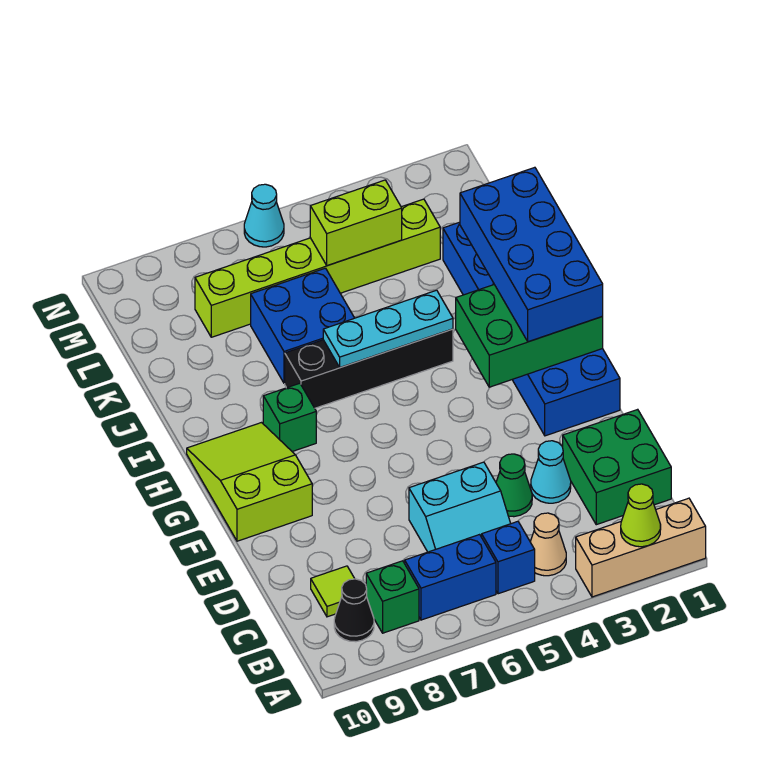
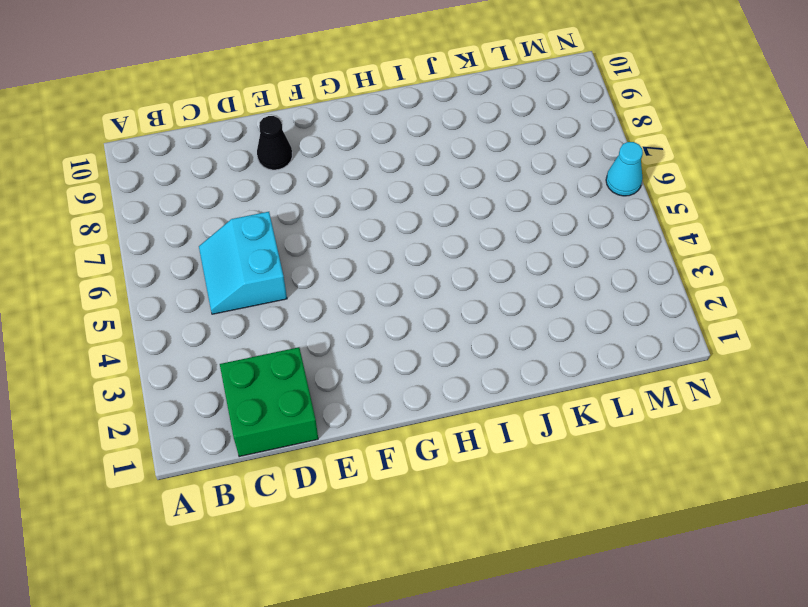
black 1x1 cone [257,116,292,170] -> black 1x1 cone moved to [334,579,374,642]
none -> tan 1x3 brick [576,498,706,597]
none -> tan 1x1 cone [530,513,566,576]
none -> blue 1x1 brick [482,521,535,594]

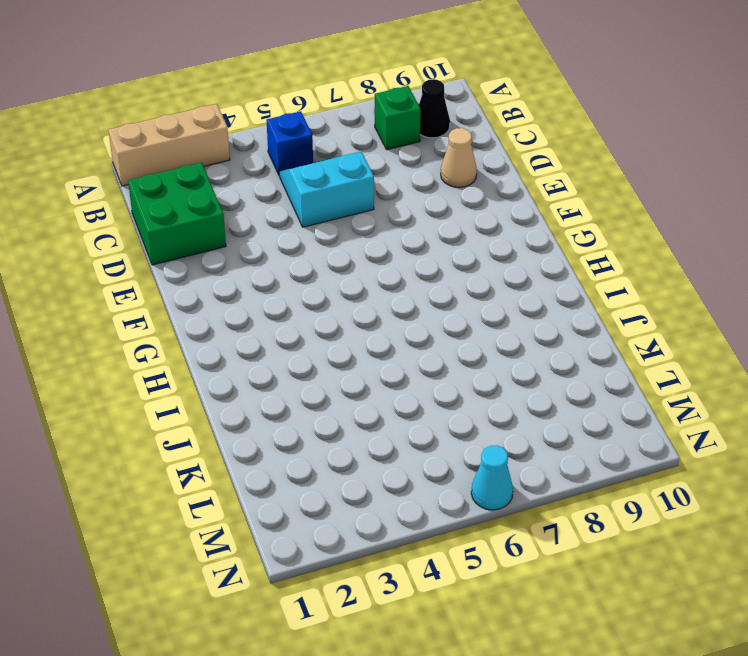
tan 1x1 cone [441,128,477,188] -> tan 1x1 cone moved to [530,513,566,576]
none -> blue 1x2 brick [405,535,496,620]
none -> lime 1x1 tile [311,566,355,617]
none -> cyan 1x1 cone [531,441,571,503]

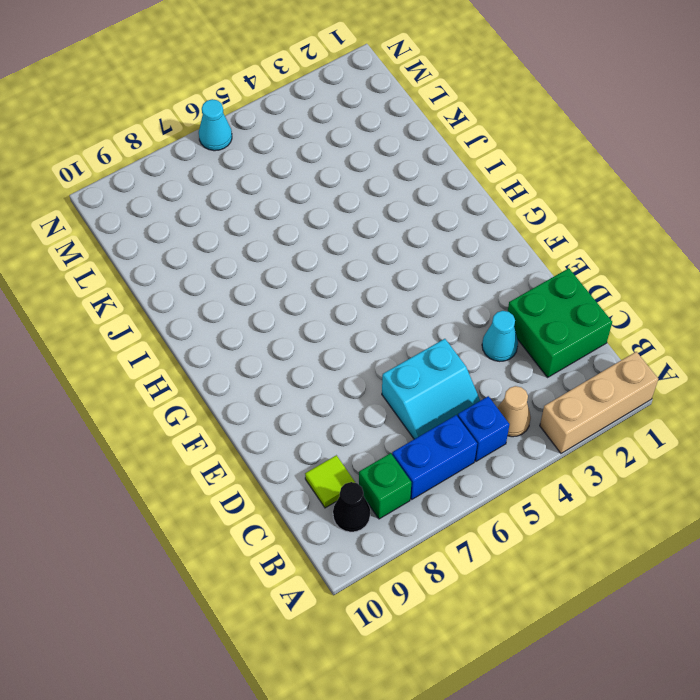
none -> green 1x1 cone [496,454,532,517]
none -> blue 2x6 brick [443,222,620,436]
none -> lime 2x3 slope [187,423,312,541]

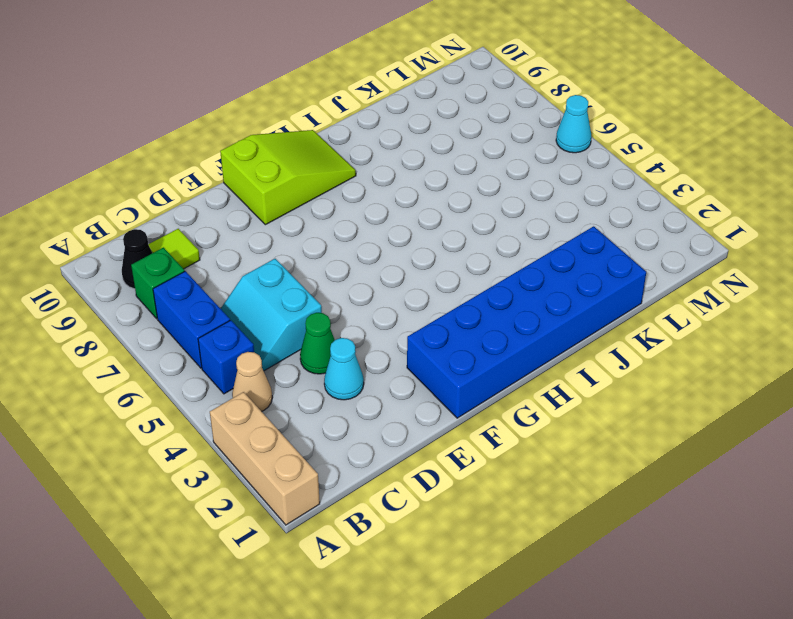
none -> green 2x2 brick [563,409,671,525]
none -> green 1x1 brick [263,383,316,452]
none -> black 1x4 brick [285,329,453,408]

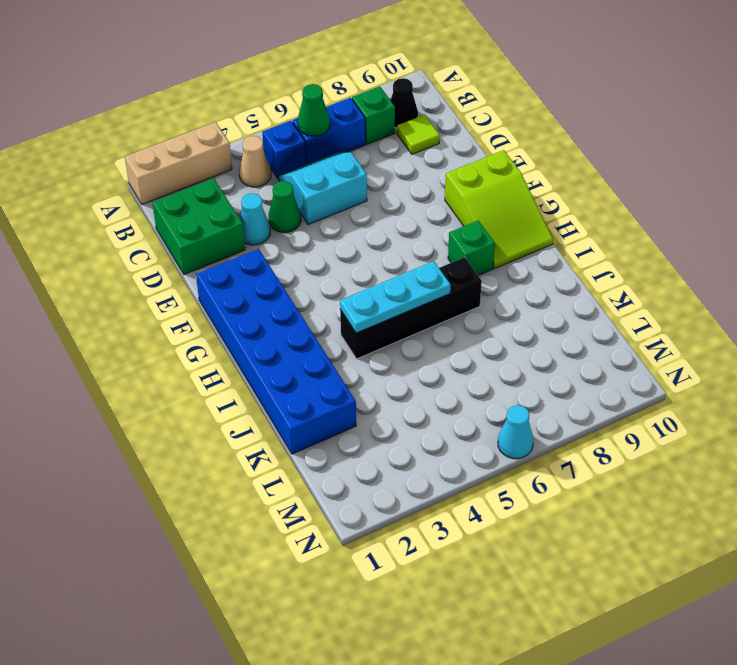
green 1x1 cone [298,84,330,136] -> none
none -> blue 2x2 brick [251,268,354,383]
none -> lime 1x6 brick [195,199,440,337]
none -> lime 1x1 cone [621,484,661,547]

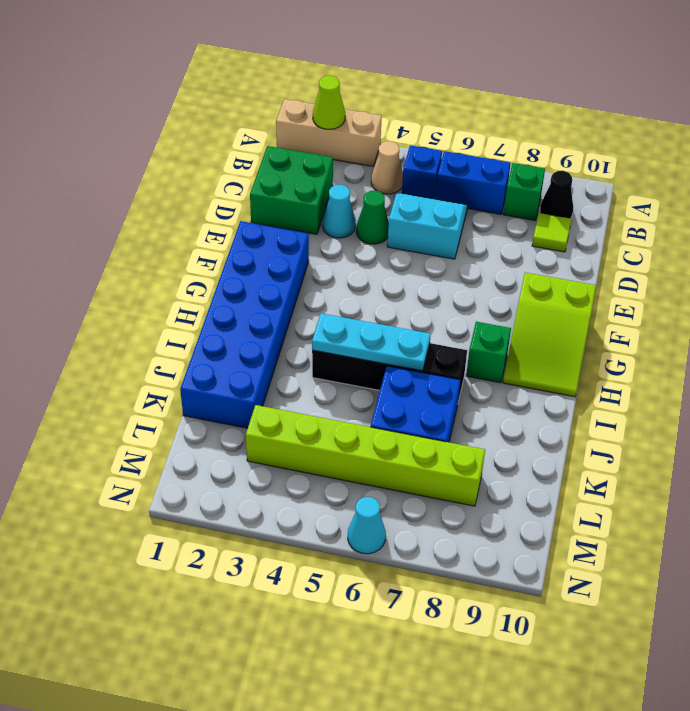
none -> green 2x3 brick [456,285,603,387]
none -> lime 1x2 brick [310,180,402,266]
none -> blue 2x4 brick [460,167,603,342]

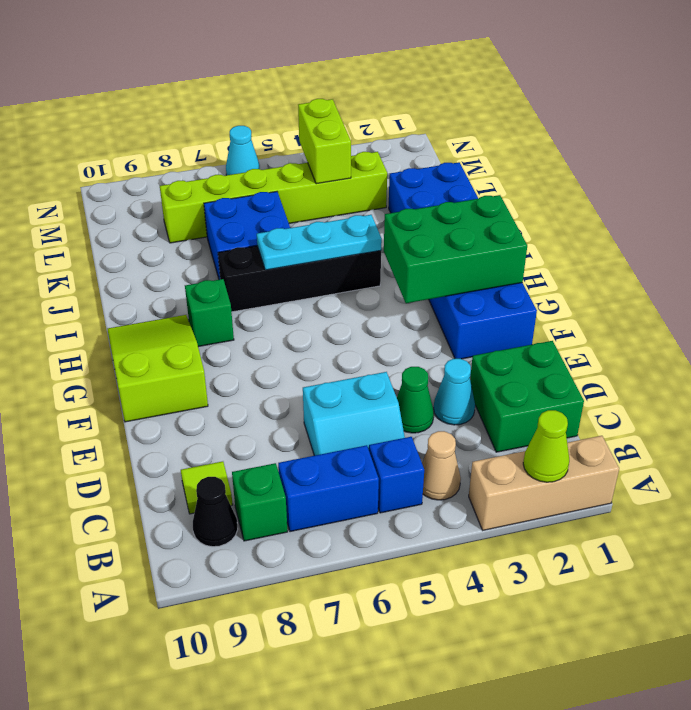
lime 1x2 brick [298,99,351,184] -> lime 1x2 brick turned to [310,180,402,266]
none -> blue 2x4 brick [460,167,603,342]

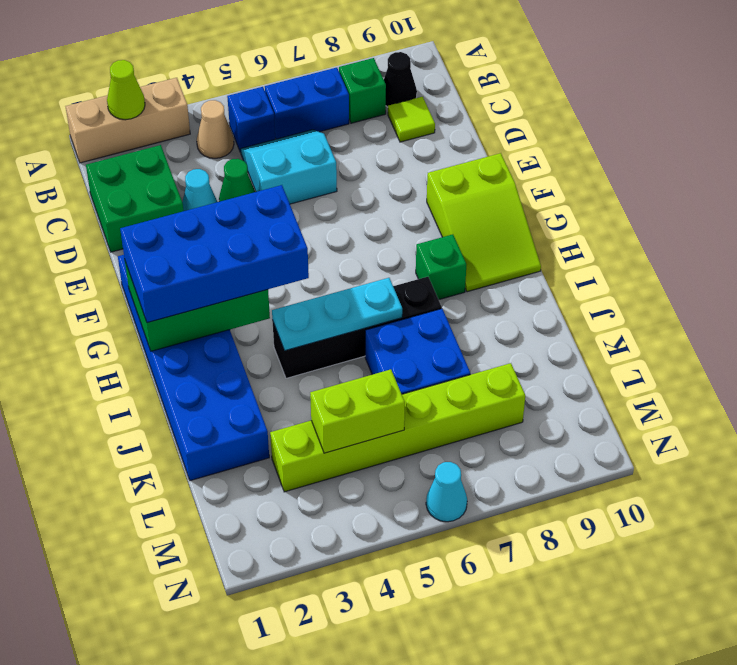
blue 2x4 brick [120,185,309,323] -> blue 2x4 brick turned to [460,167,603,342]

